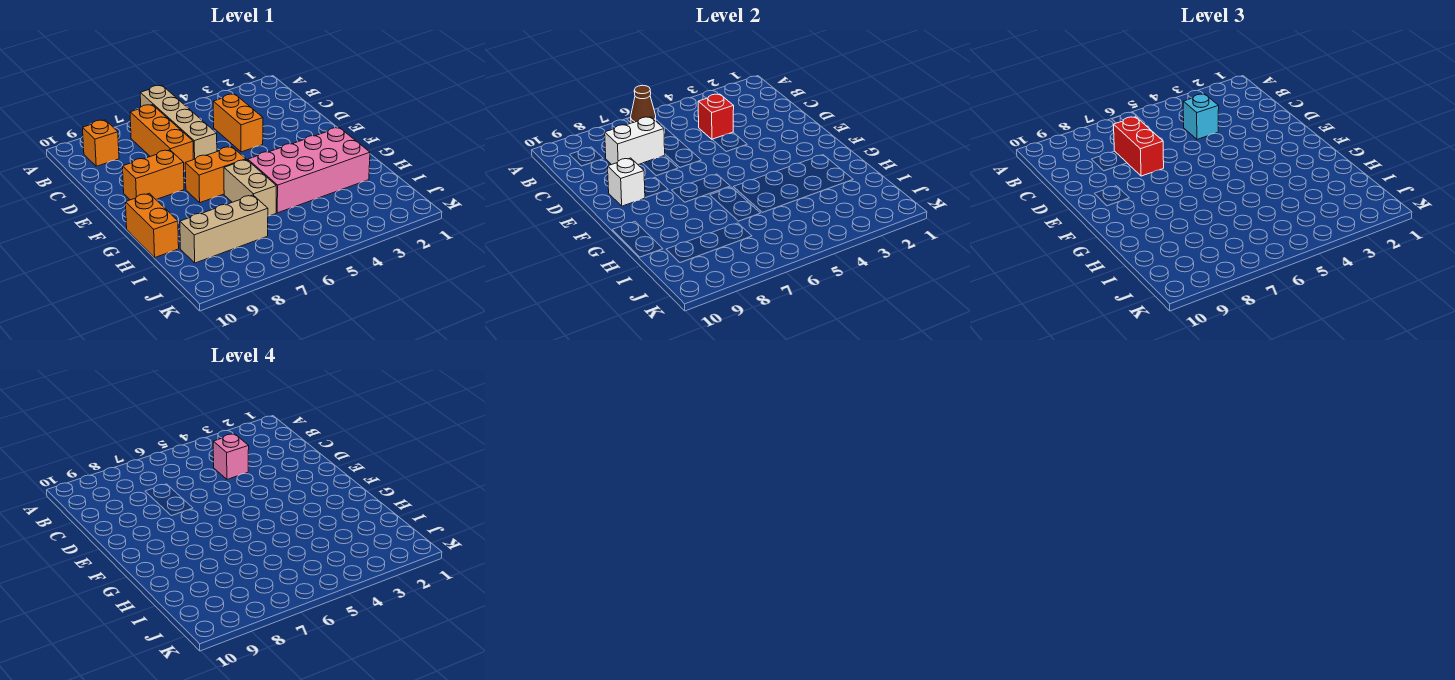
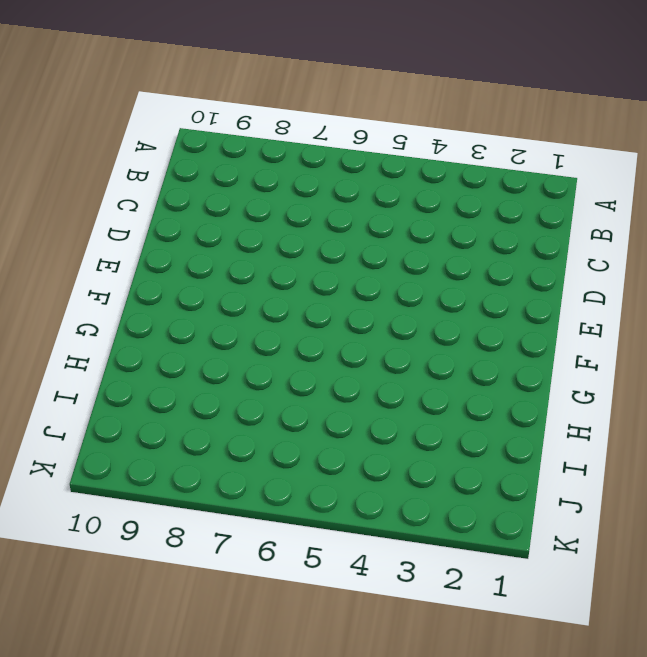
none -> tan 1x4 brick [140,85,217,160]
none -> orange 1x3 brick [130,105,193,171]
none -> orange 1x1 brick [83,120,119,166]

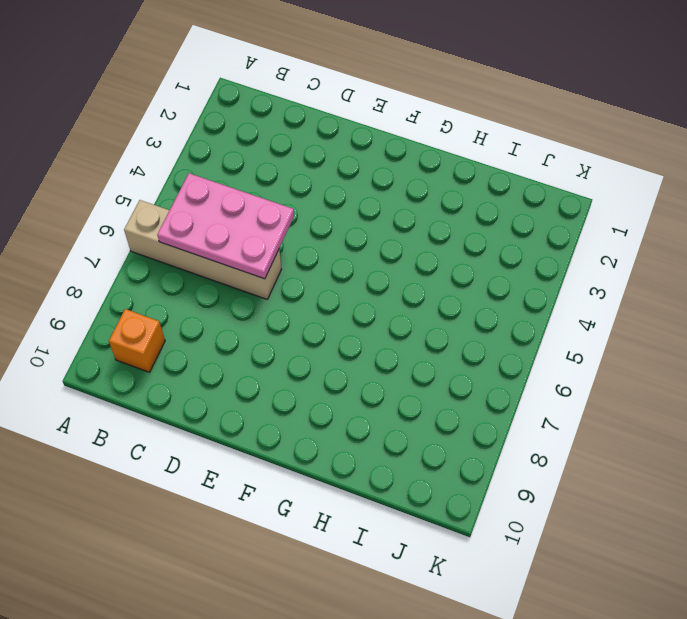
pink 2x3 plate [157,173,294,279] -> none
none -> orange 1x3 brick [130,105,193,171]
none -> orange 1x2 brick [213,94,263,152]
none -> orange 1x2 brick [123,150,184,200]

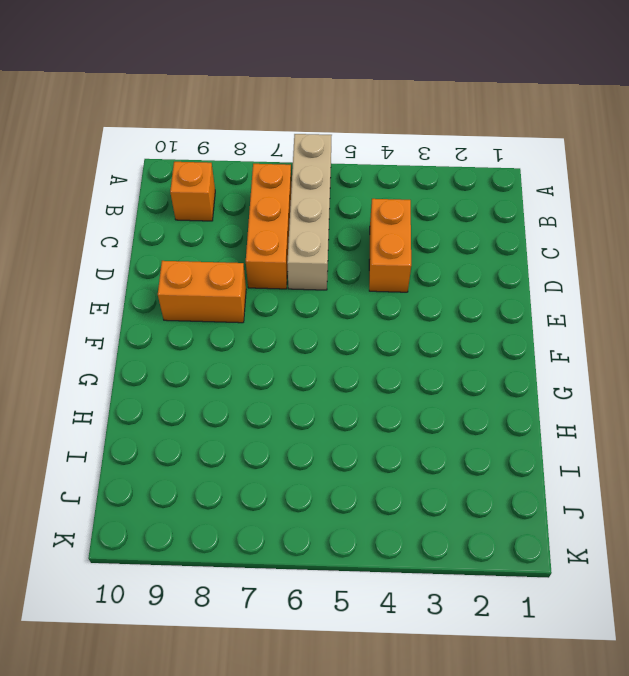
none -> orange 1x2 brick [185,147,246,203]
none -> pink 2x4 brick [248,128,370,213]
none -> tan 1x2 brick [224,160,276,216]

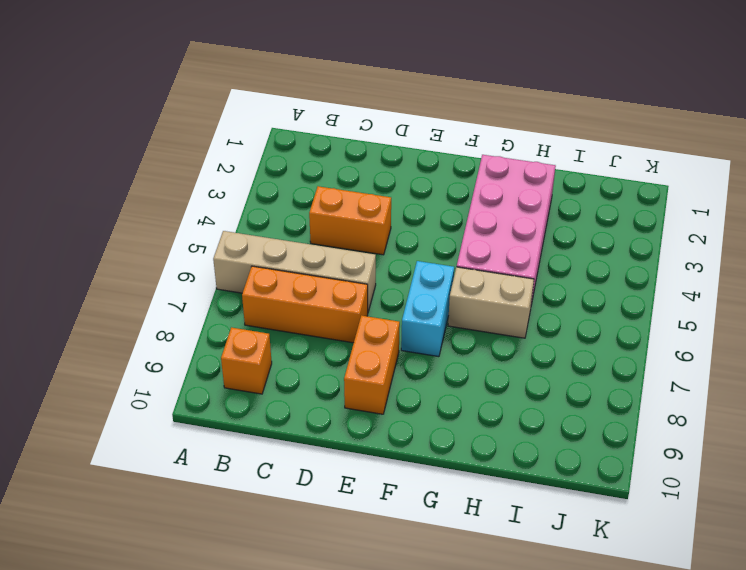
cyan 1x2 brick [401,261,454,357] -> orange 1x2 brick [185,147,246,203]
none -> orange 1x2 brick [126,193,179,257]
none -> tan 1x3 brick [180,195,268,263]
none -> brown 1x1 cone [631,85,656,123]

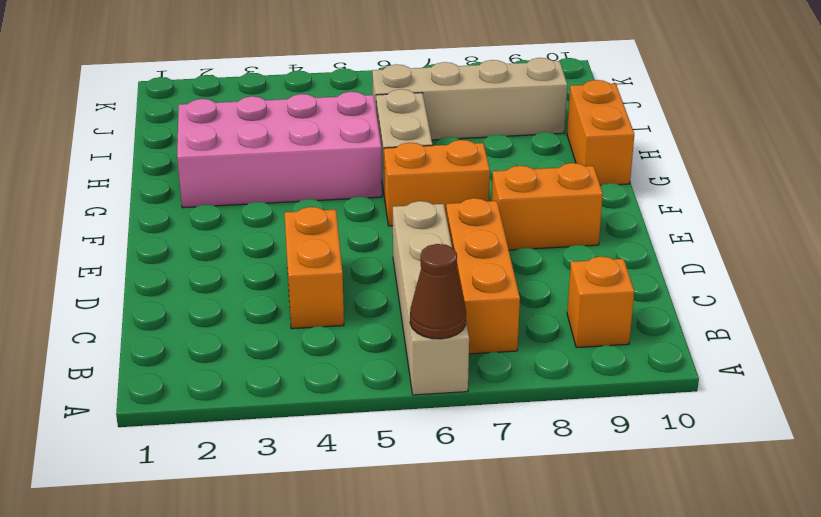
tan 1x4 brick [372,58,567,140] -> tan 1x3 brick [180,195,268,263]
none -> red 1x1 brick [698,94,734,140]
none -> white 1x2 brick [605,117,665,165]
none -> white 1x1 brick [608,158,645,206]

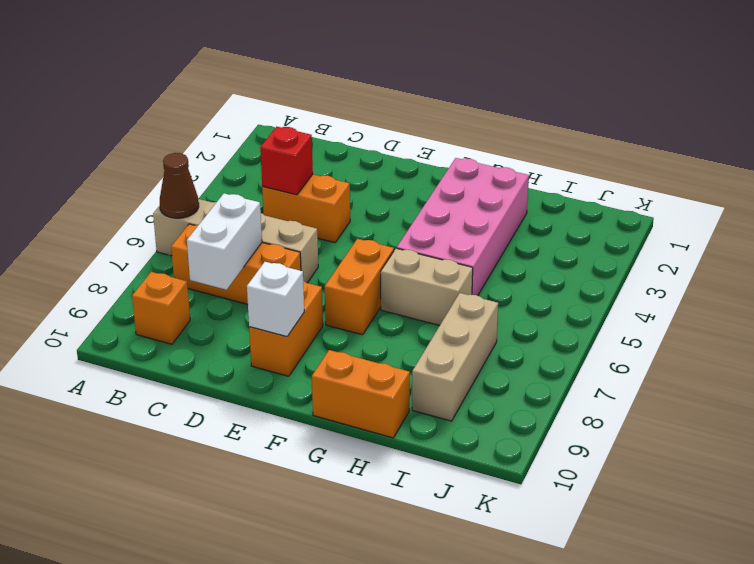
none -> cyan 1x1 brick [1183,94,1219,139]
none -> red 1x2 brick [1114,117,1164,176]
none -> pink 1x1 brick [213,434,249,479]

